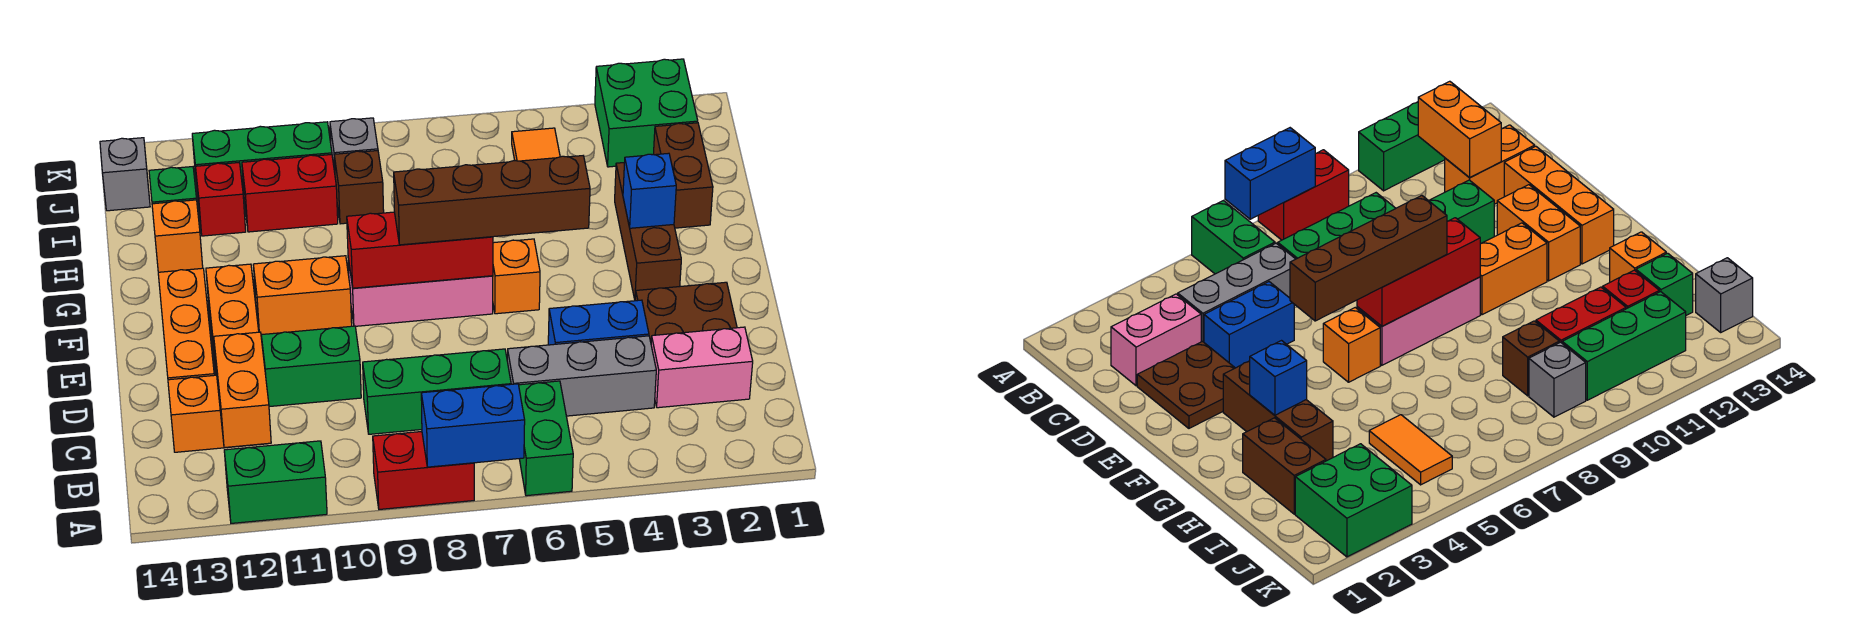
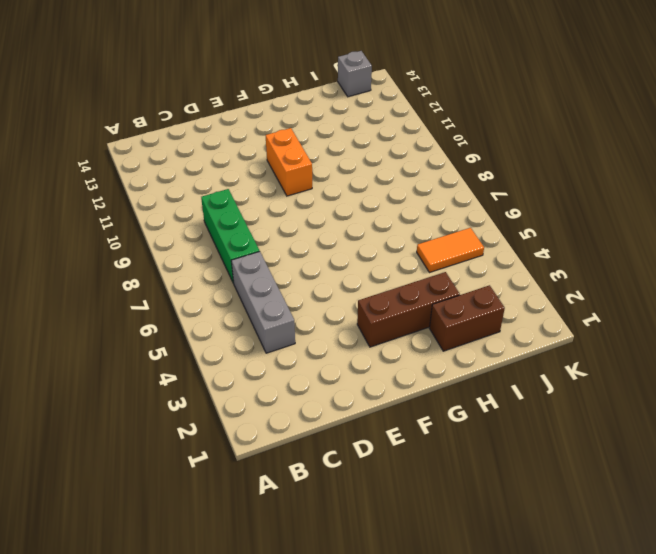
none -> green 1x2 brick [519,381,573,496]
none -> red 1x2 brick [373,431,474,509]
none -> green 1x2 brick [224,441,327,523]
none -> pink 1x2 brick [651,327,753,408]

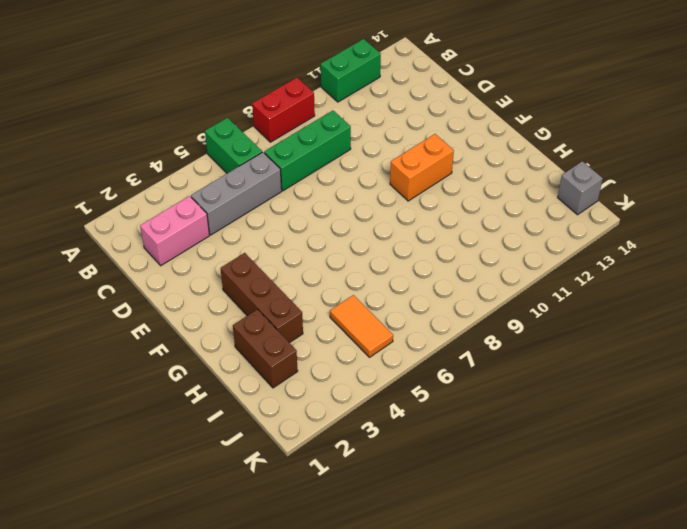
none -> orange 1x2 brick [168,375,260,452]
none -> brown 2x2 plate [635,282,737,342]
none -> blue 1x2 brick [548,300,649,345]
none -> green 1x2 brick [261,326,361,407]

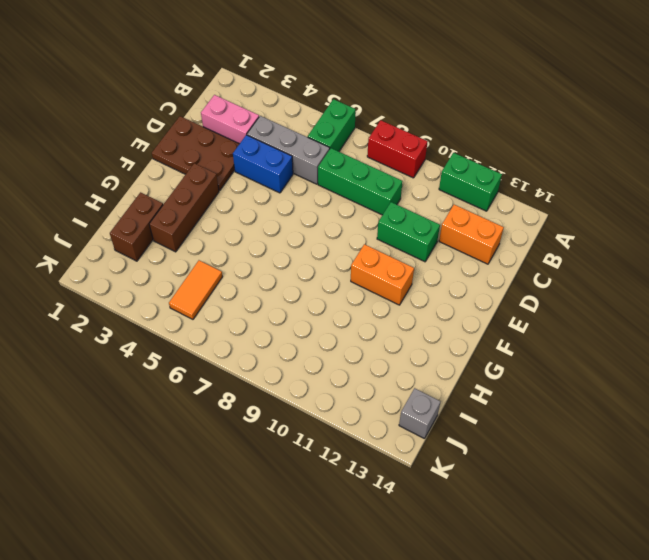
brown 2x3 plate [152,116,239,191] -> brown 2x2 plate [635,282,737,342]
none -> orange 1x3 brick [158,268,214,380]
none -> orange 1x2 brick [206,264,259,375]
none -> orange 1x1 brick [493,239,540,314]
none -> pink 1x3 brick [348,259,493,326]

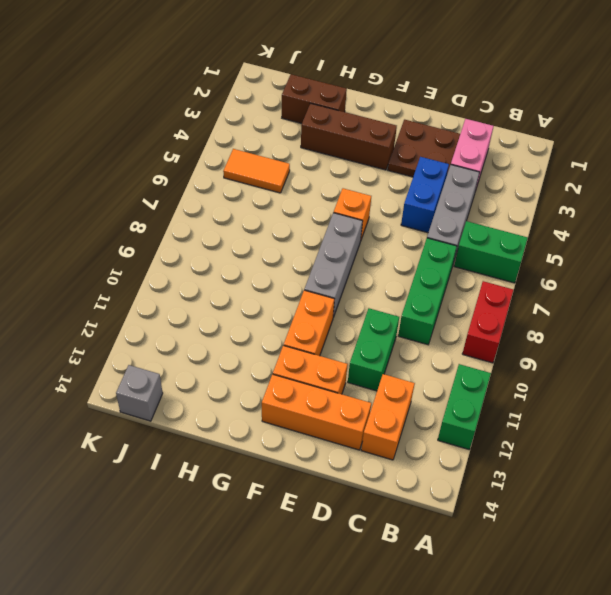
grey 1x3 brick [304,213,363,317] -> pink 1x3 brick [348,259,493,326]
none -> orange 1x1 brick [152,200,203,272]
none -> brown 1x1 brick [334,151,384,224]
none -> red 1x2 brick [242,155,338,232]
none -> red 1x1 brick [196,163,246,236]

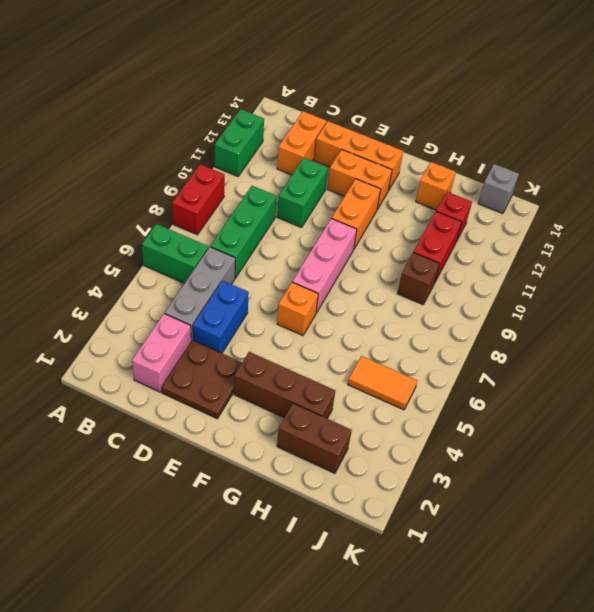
none -> green 1x1 brick [149,167,197,204]
none -> green 2x2 brick [595,59,698,167]
none -> grey 1x1 brick [330,118,378,172]
none -> green 1x3 brick [192,122,332,199]

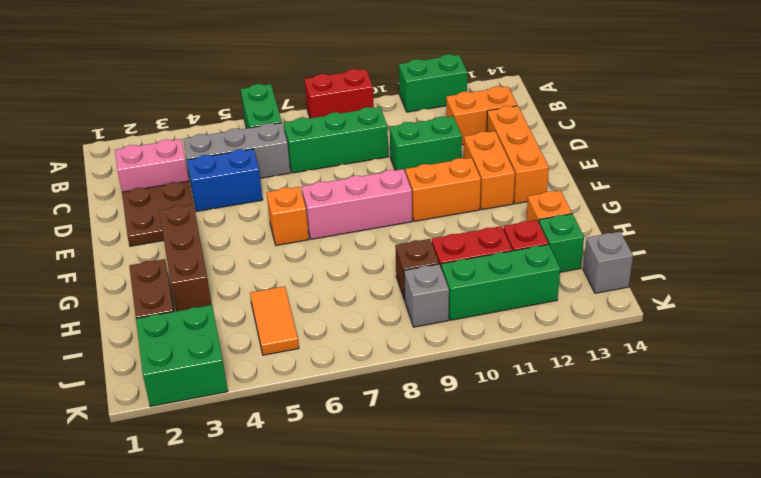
none -> blue 1x2 brick [421,384,525,467]
none -> orange 1x2 brick [214,332,271,448]
none -> red 1x3 brick [347,212,493,288]
none -> blue 1x1 brick [623,153,676,228]

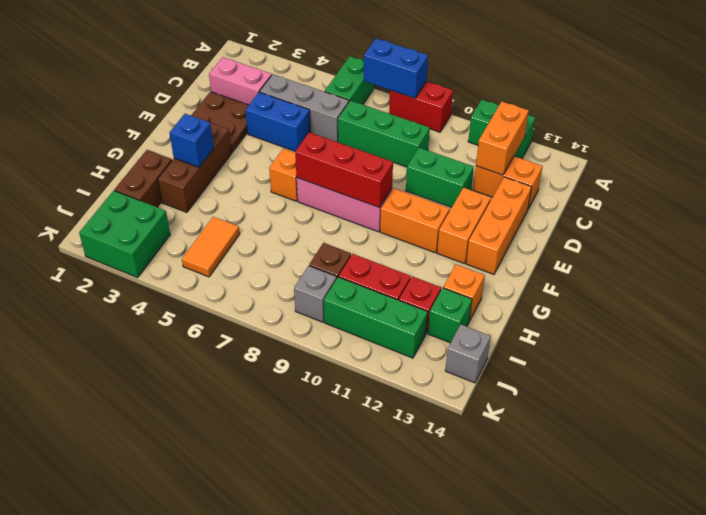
none -> brown 1x4 brick [394,156,590,245]

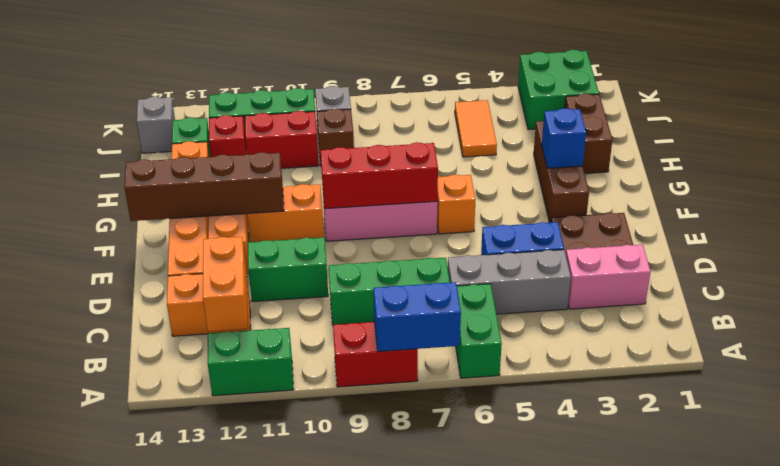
brown 1x4 brick [124,152,284,221] -> brown 1x4 brick moved to [394,156,590,245]

